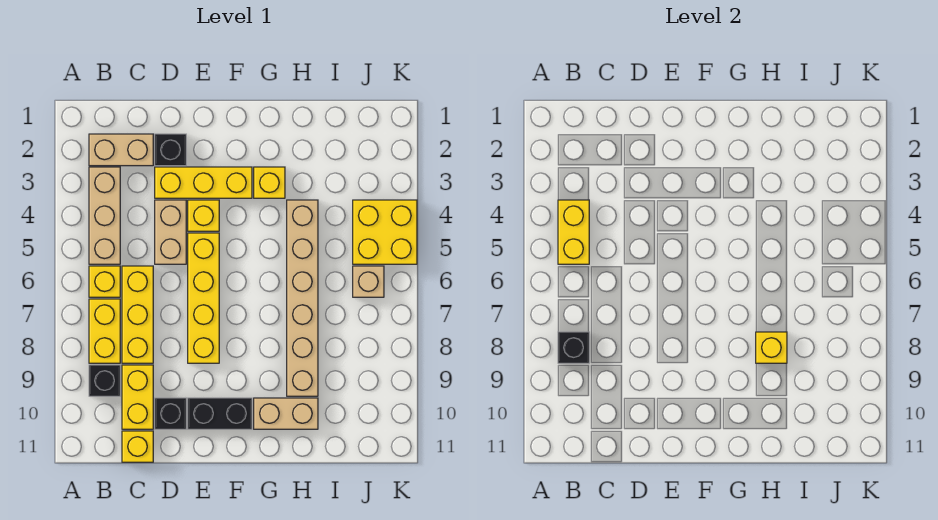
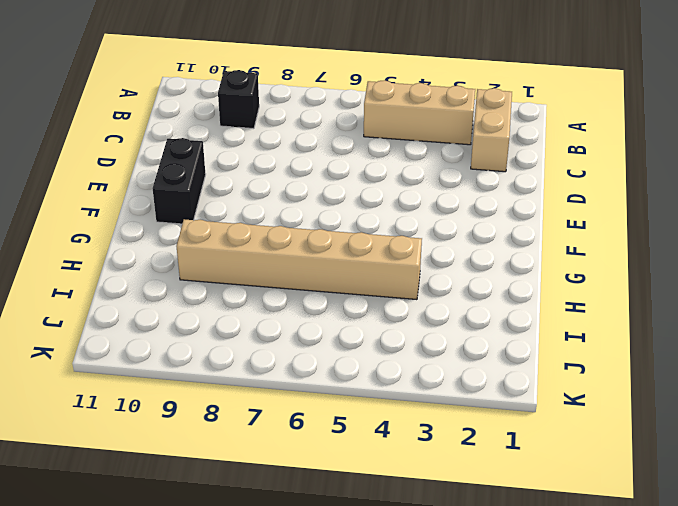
none -> yellow 1x1 brick [89,266,120,297]
none -> yellow 1x2 brick [89,299,120,363]
none -> yellow 1x3 brick [122,266,153,363]

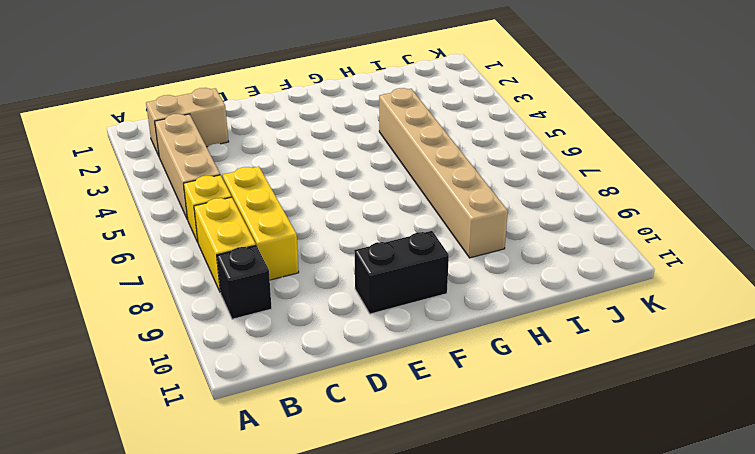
none -> yellow 1x2 brick [122,365,153,429]
none -> yellow 1x1 brick [122,431,153,462]
none -> black 1x1 brick [155,134,186,166]

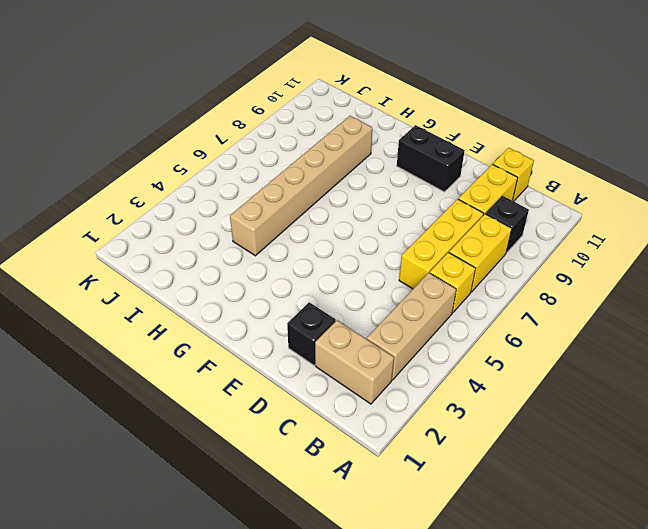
none -> yellow 1x3 brick [155,167,252,198]
none -> tan 1x2 brick [155,200,186,264]
none -> black 1x1 brick [155,398,186,429]

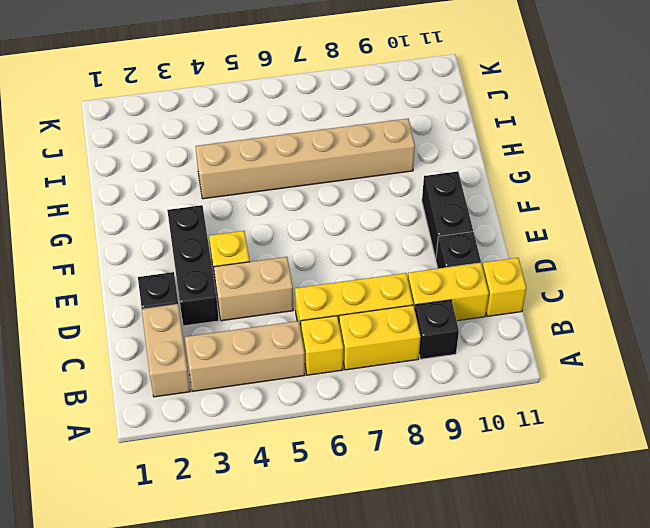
black 1x3 brick [167,205,219,326] -> yellow 1x3 brick [155,167,252,198]
none -> yellow 1x4 brick [188,233,219,363]
none -> yellow 1x1 brick [254,167,285,198]
none -> tan 1x2 brick [254,398,318,429]

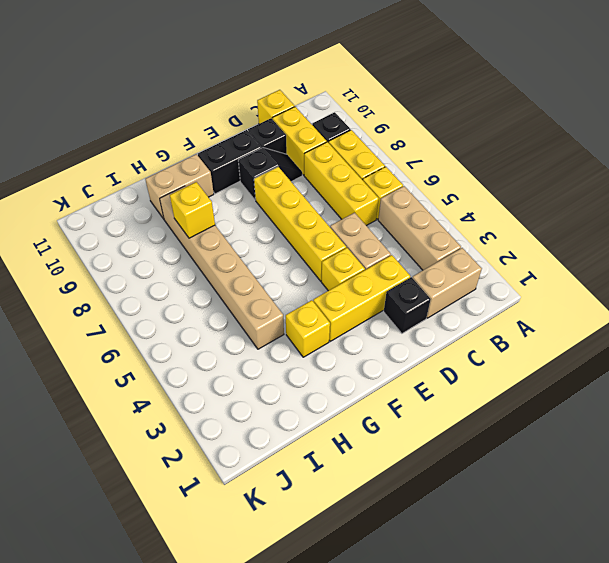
black 1x2 slope [238,148,302,200] -> none
none -> yellow 2x2 brick [353,200,417,264]
none -> tan 1x1 brick [353,266,384,297]
none -> yellow 1x2 brick [558,200,589,264]

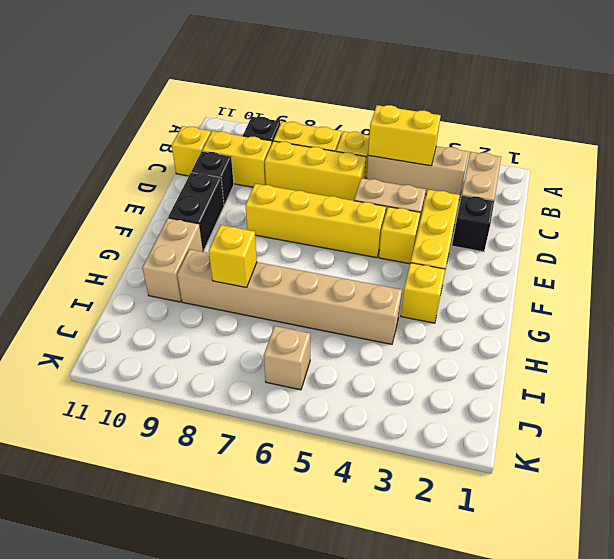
none -> yellow 2x2 brick [353,200,417,264]
none -> black 1x1 brick [558,332,589,363]

